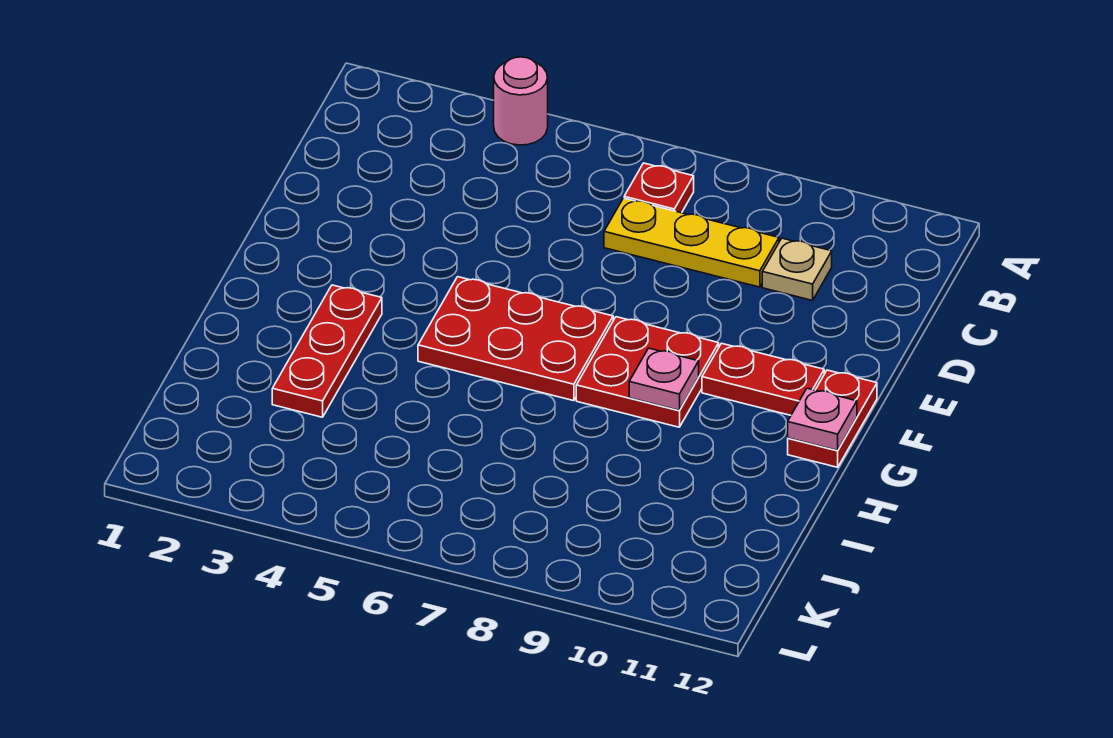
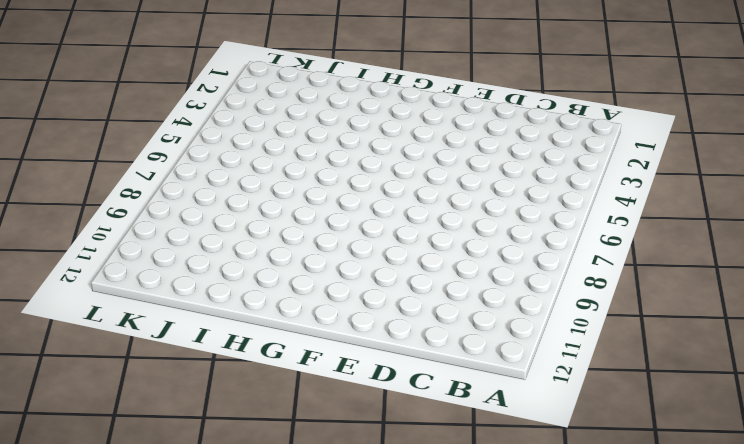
none -> pink 1x1 round brick [494,57,548,145]
none -> red 1x1 plate [624,163,694,213]

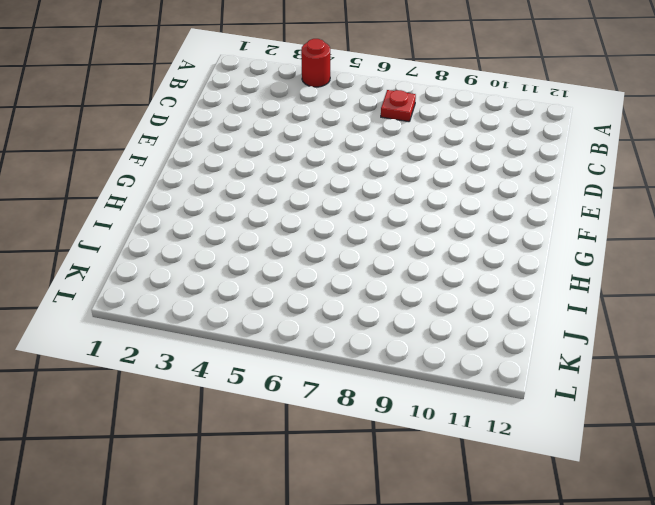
red 1x1 round brick [301,39,330,87] -> pink 1x1 round brick [494,57,548,145]
none -> yellow 1x3 plate [604,198,779,287]
none -> tan 1x1 plate [762,238,832,300]

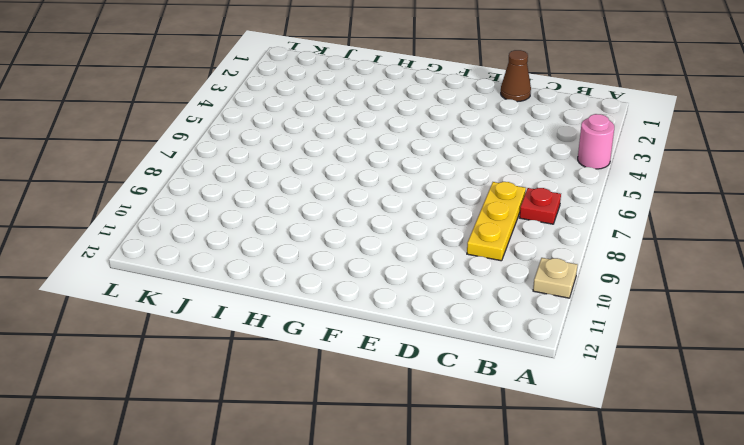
tan 1x1 plate [533,258,577,298] -> tan 1x1 plate moved to [762,238,832,300]
brown 1x1 cone [501,50,531,102] -> none
none -> red 2x3 plate [418,277,613,401]
none -> red 2x2 plate [576,317,719,427]

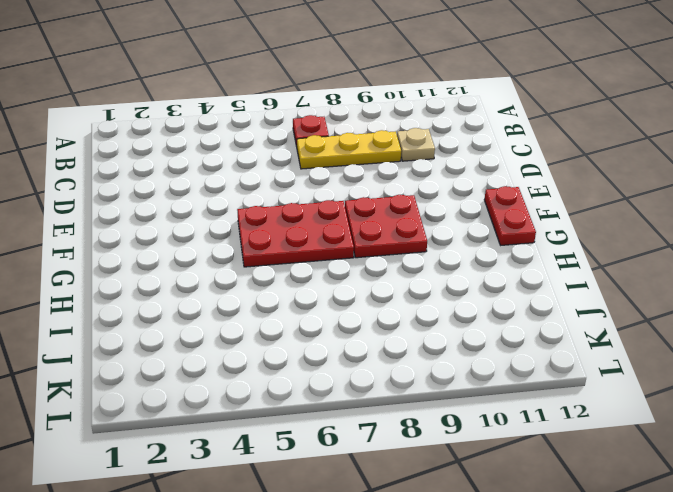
none -> pink 1x1 round brick [494,57,548,145]
none -> red 1x2 plate [702,343,824,415]

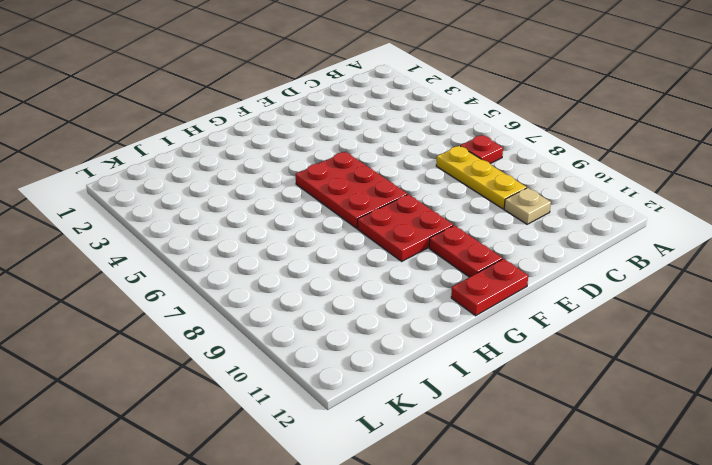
none -> pink 1x1 round brick [494,57,548,145]
none -> red 1x3 plate [272,285,382,417]

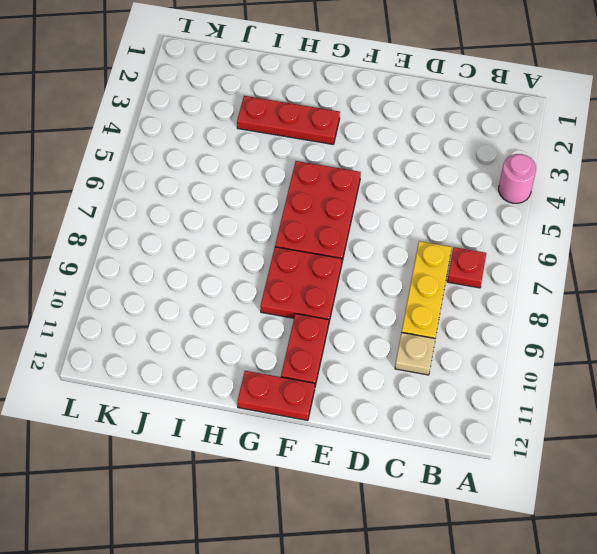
none -> pink 1x1 plate [629,348,699,410]
none -> pink 1x1 plate [788,388,857,450]

